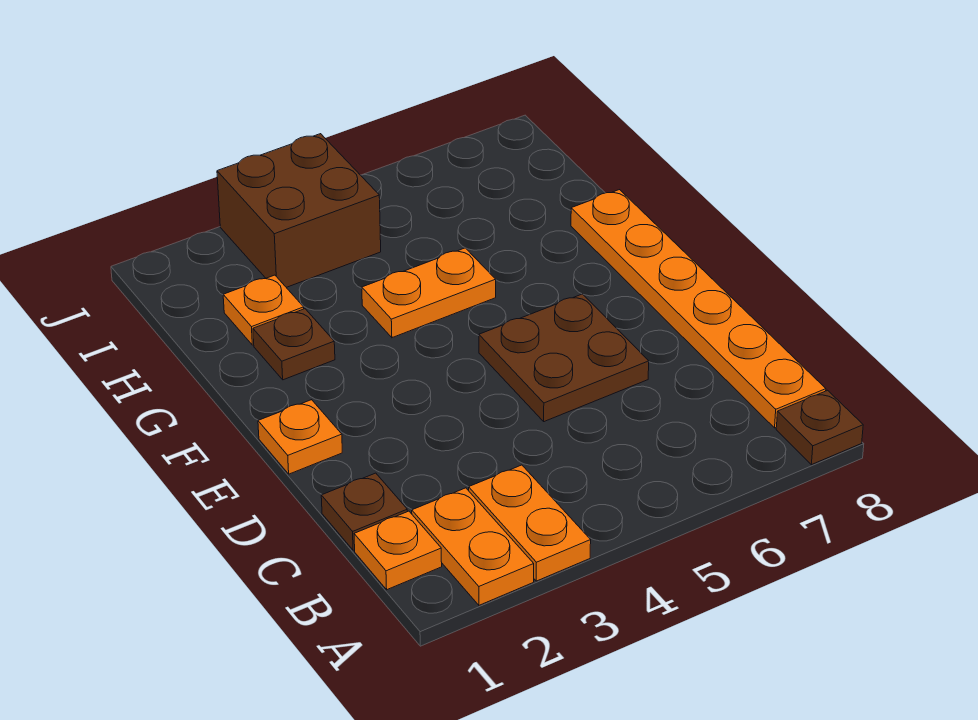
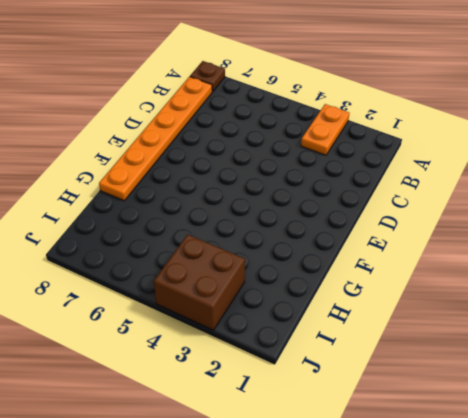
none -> orange 1x2 plate [412,488,534,605]
none -> orange 1x1 plate [354,511,442,590]
none -> brown 1x1 plate [321,473,407,550]

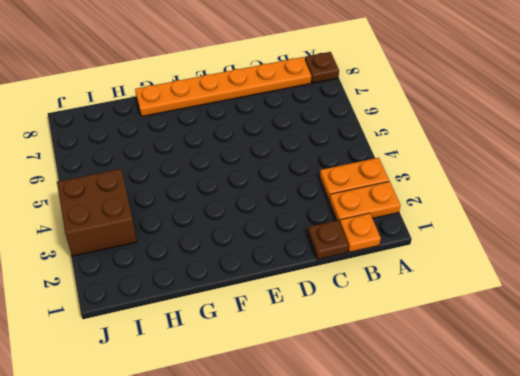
none -> brown 2x2 plate [479,294,649,422]
none -> orange 1x1 plate [258,400,342,474]
none -> brown 1x1 plate [253,309,335,380]

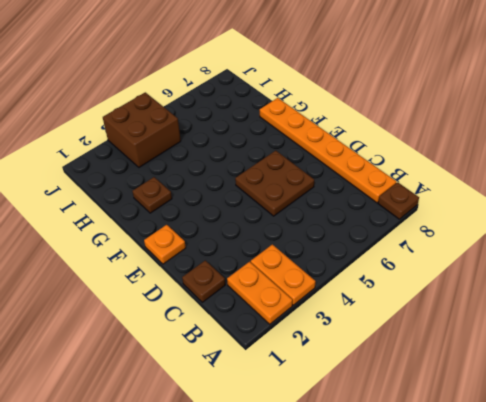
none -> orange 1x1 plate [354,511,442,590]
none -> orange 1x2 plate [362,248,496,338]
none -> orange 1x1 plate [223,275,304,345]

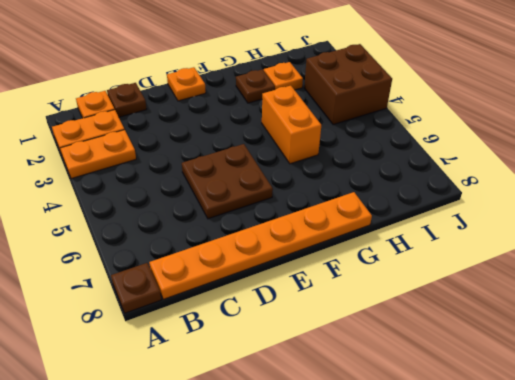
orange 1x2 brick [262,86,321,164] -> orange 1x2 plate [362,248,496,338]

